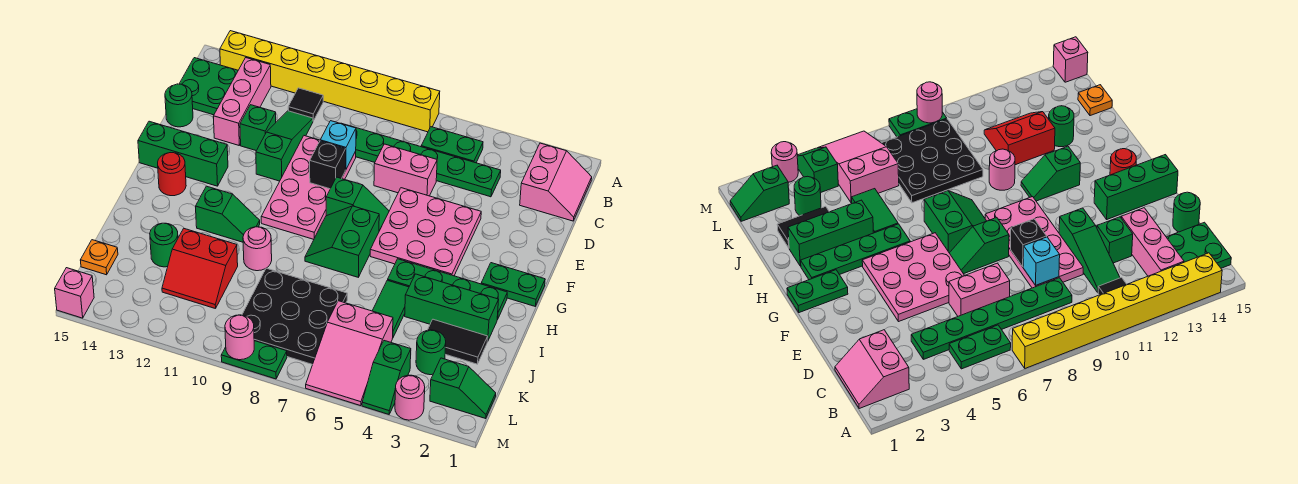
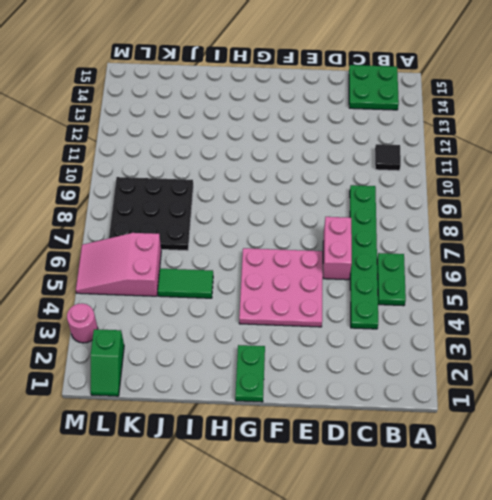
none -> yellow 1x8 brick [220,31,440,132]
none -> pink 2x2 slope [520,143,592,221]
none -> pink 1x3 brick [213,58,271,145]
none -> green 1x3 slope [256,111,313,181]

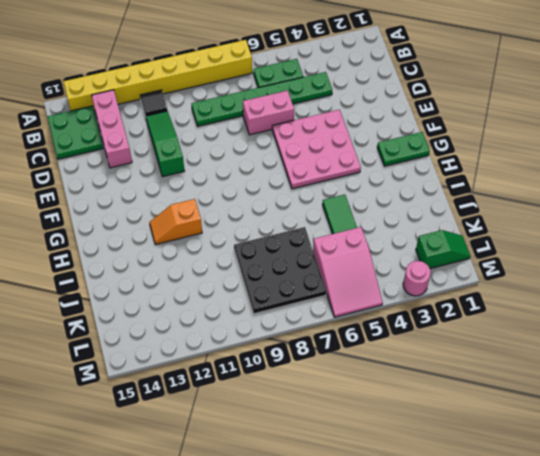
orange 1x2 slope [150,199,202,245] -> green 1x2 slope [196,186,260,242]
none -> pink 2x2 slope [520,143,592,221]
none -> pink 2x4 plate [261,136,356,239]
none -> green 1x1 brick [240,105,276,151]
none -> green 1x1 round brick [165,84,193,127]

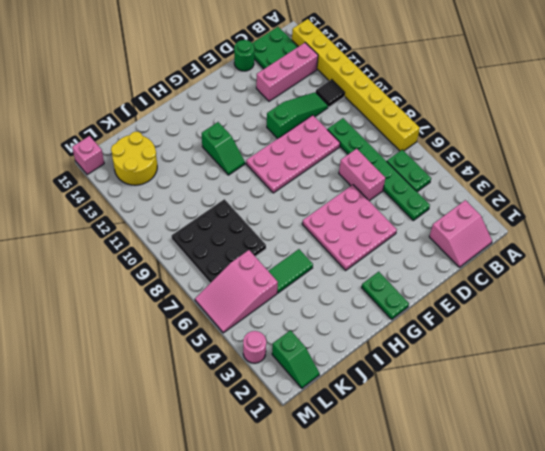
yellow 2x2 round brick [111,132,157,185] -> none
none -> green 1x1 brick [240,105,276,151]
none -> green 1x2 slope [326,177,389,231]
none -> green 1x3 brick [138,121,228,186]
none -> green 2x2 slope [305,206,379,277]

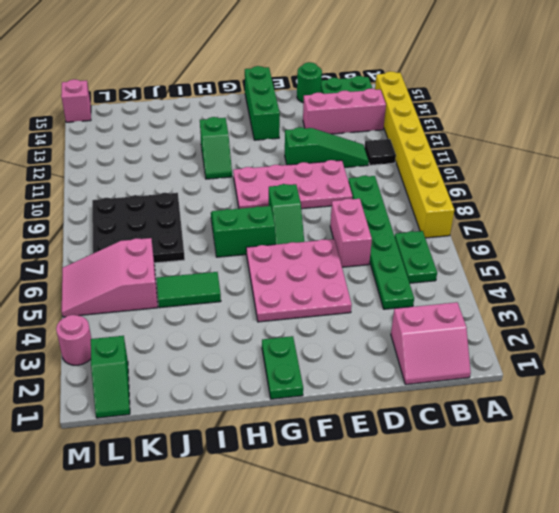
none -> green 1x1 brick [240,105,276,151]
none -> red 1x1 round brick [158,153,186,196]
none -> green 1x4 plate [388,259,507,320]
none -> green 1x3 brick [405,274,499,342]

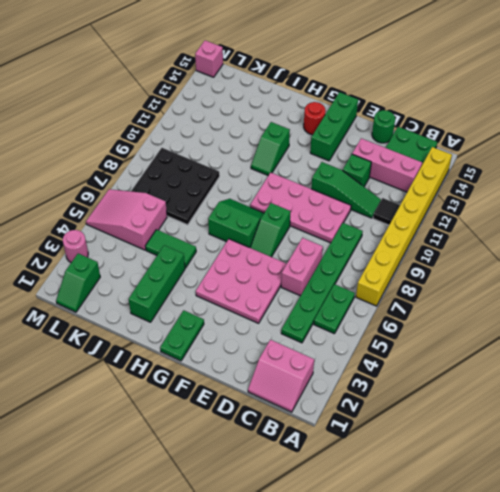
none -> green 1x4 plate [388,259,507,320]
none -> pink 1x1 round brick [243,227,272,271]
none -> black 1x2 tile [428,319,488,364]
none -> red 2x2 slope [162,229,238,309]

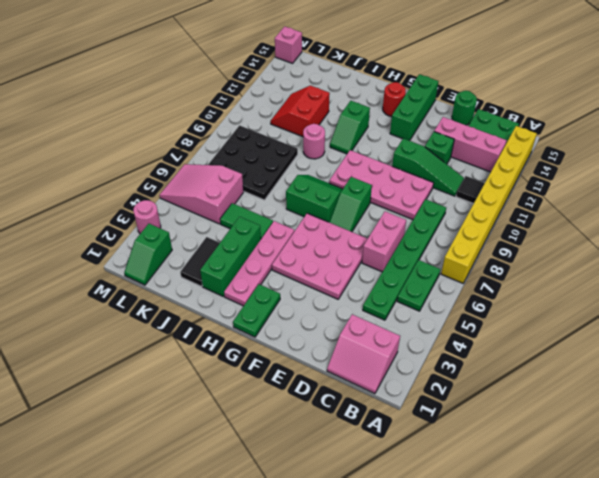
pink 1x4 plate [224,221,294,306] -> green 1x4 plate [388,259,507,320]
none -> green 1x1 round brick [150,223,178,267]
none -> green 1x1 round brick [416,330,446,375]
none -> orange 1x1 plate [80,240,118,275]
none -> green 1x2 slope [362,341,411,414]

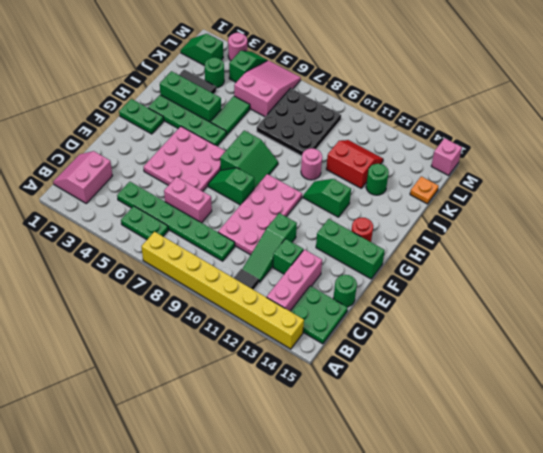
none -> green 1x2 plate [221,341,287,379]
none -> cyan 1x1 brick [320,121,356,170]
none -> black 1x1 brick [310,141,346,189]
none -> pink 1x1 round brick [225,315,254,360]

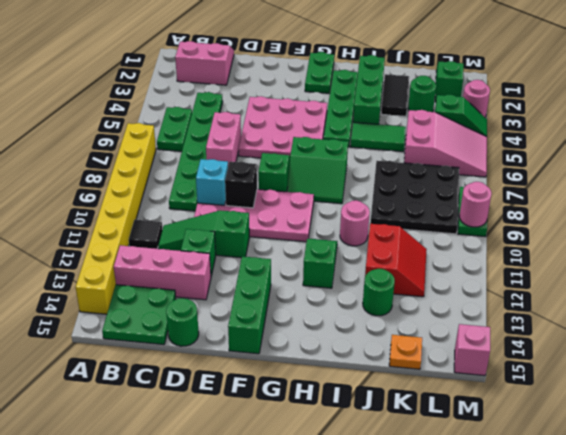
none -> red 1x1 round brick [158,153,186,196]

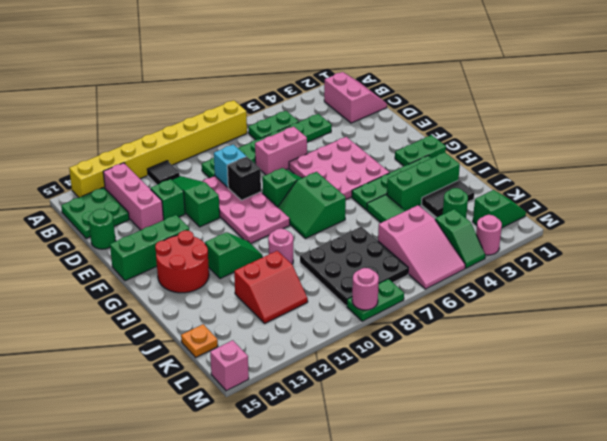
red 2x2 round brick [155,230,209,293] -> red 1x1 round brick [158,153,186,196]
none -> green 1x1 round brick [150,223,178,267]

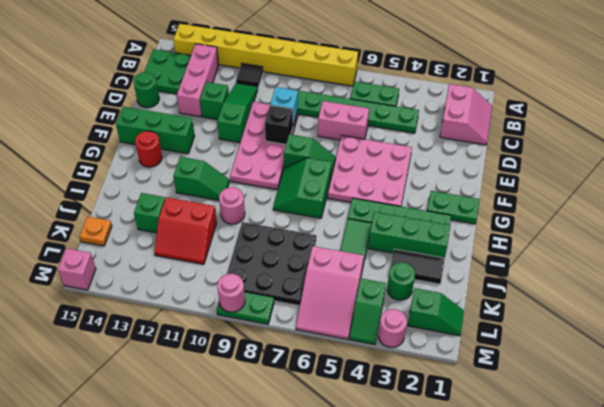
green 1x1 brick [134,193,165,233] -> green 1x1 round brick [150,223,178,267]

